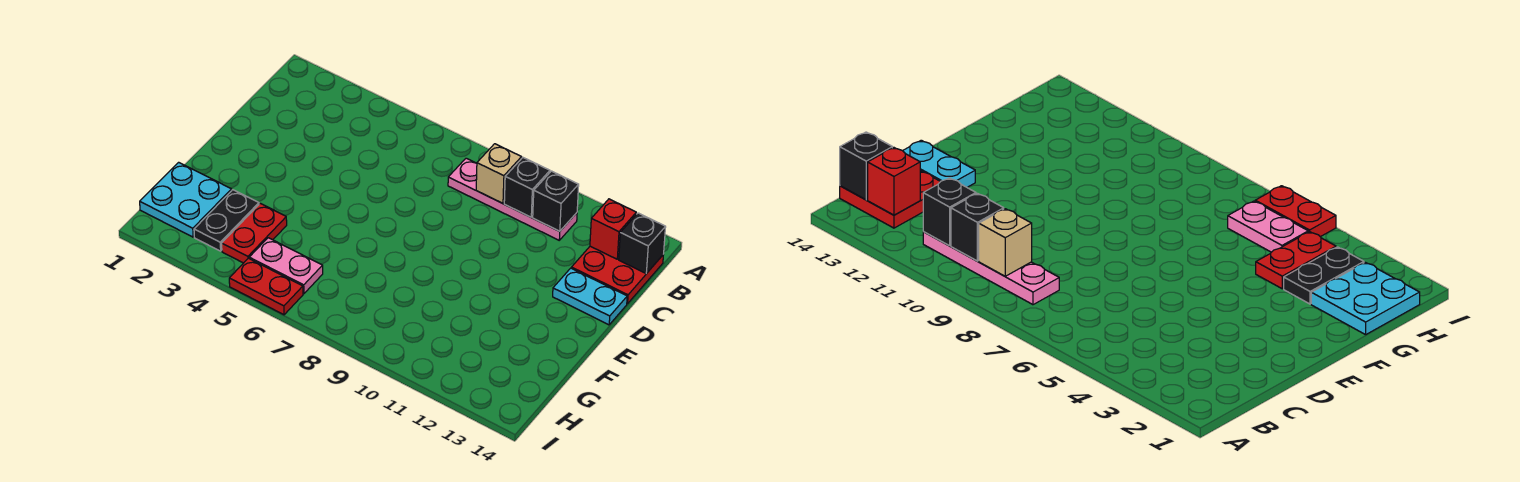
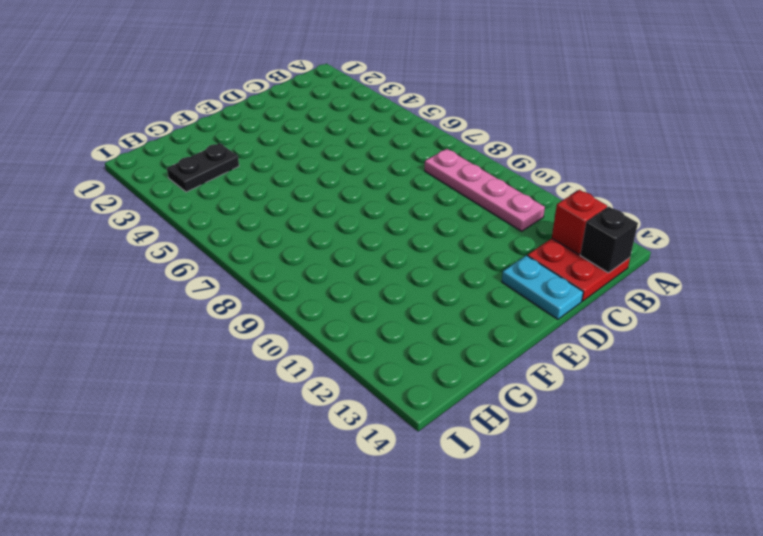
none -> cyan 2x2 plate [140,162,232,237]
none -> red 1x2 plate [222,203,287,263]
none -> pink 1x2 plate [249,238,323,294]

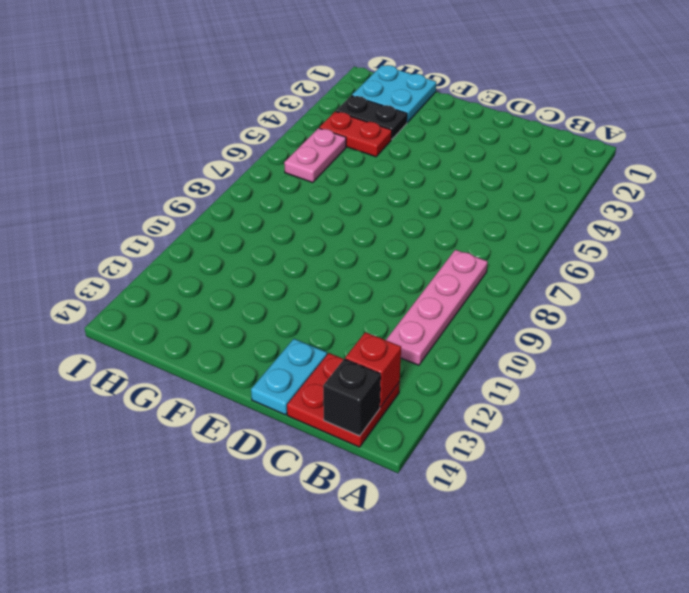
none -> red 1x2 plate [229,258,303,315]
none -> tan 1x1 brick [476,144,522,203]
none -> black 1x1 brick [504,158,550,217]

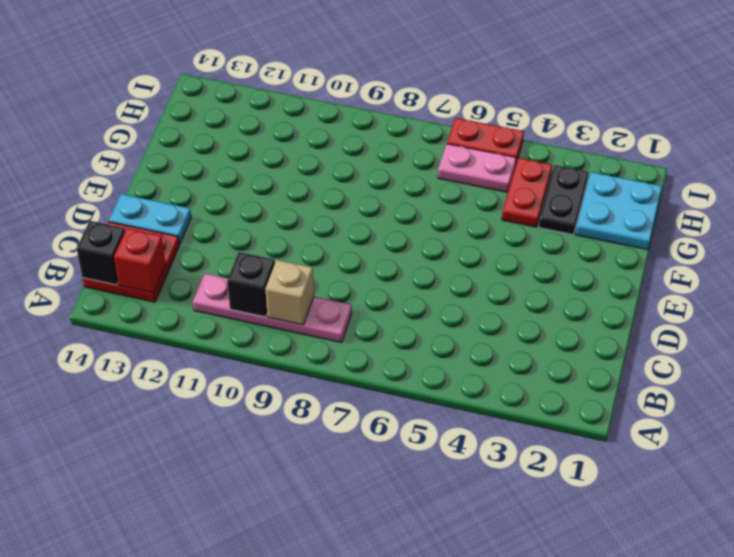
none -> black 1x1 brick [533,171,579,231]

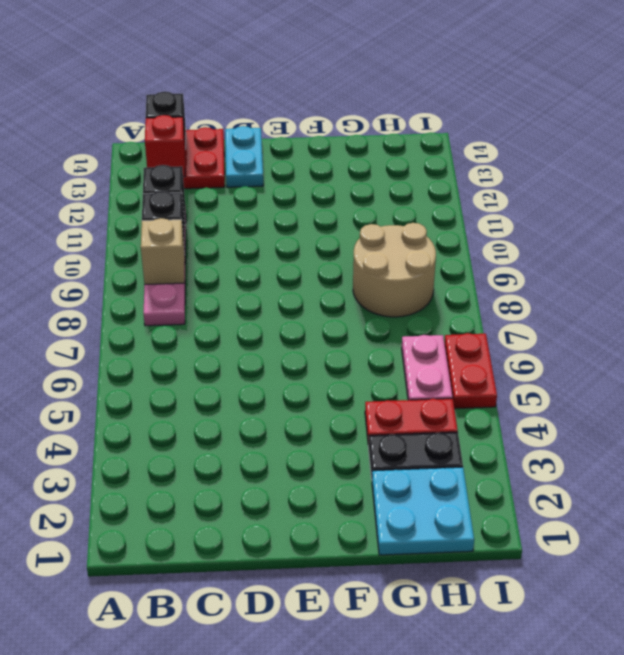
tan 2x2 round brick [353,223,436,317] -> none

